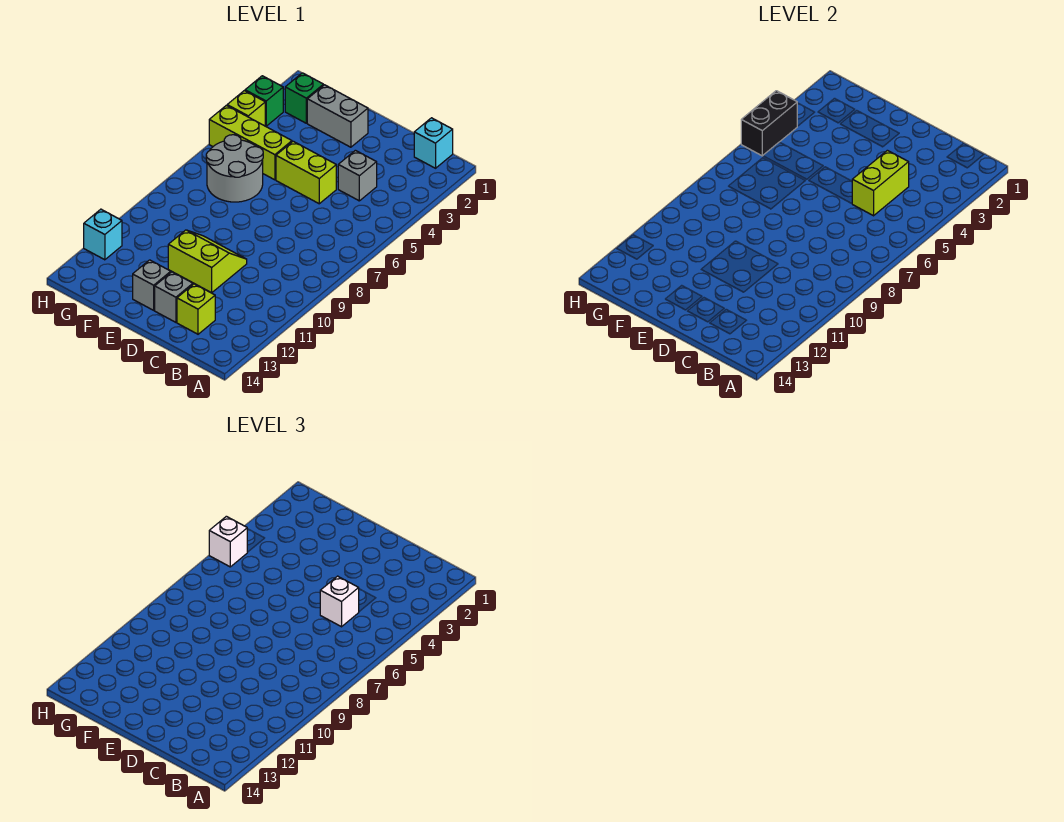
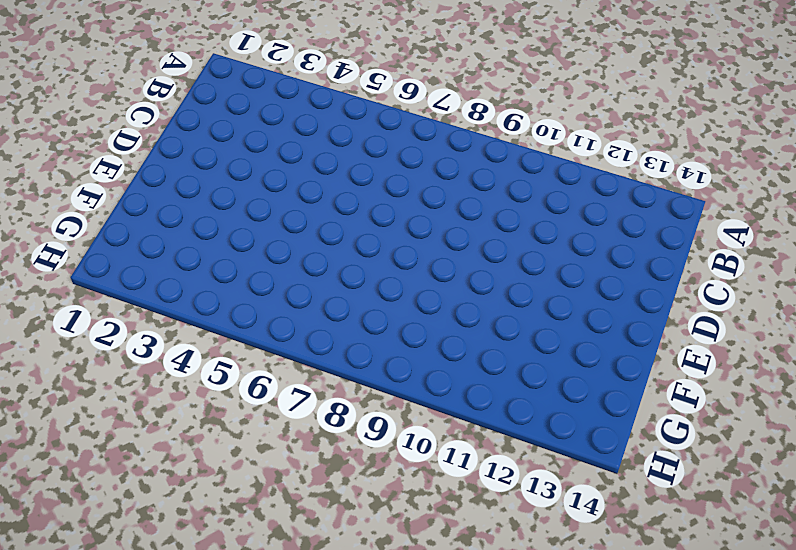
none -> cyan 1x1 brick [414,118,453,168]
none -> grey 1x1 brick [338,150,377,201]
none -> lime 1x1 brick [177,284,215,334]

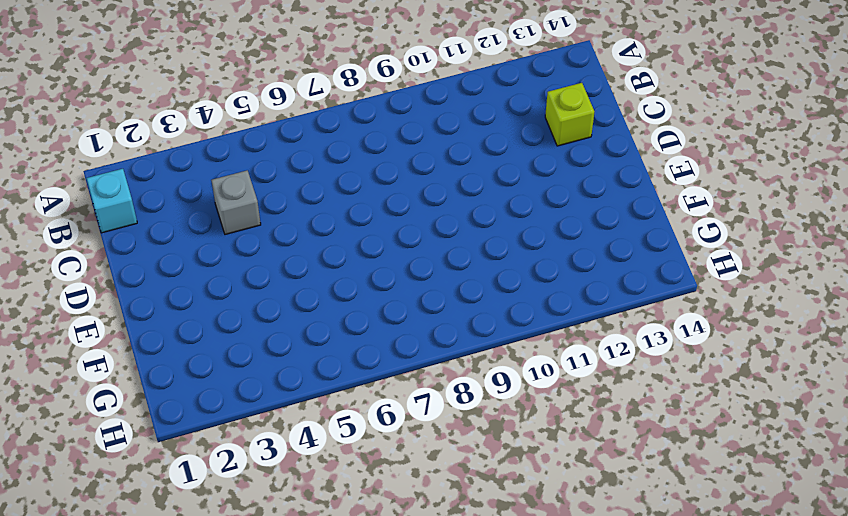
none -> lime 1x2 brick [276,141,336,204]
none -> lime 2x2 slope [168,230,247,293]
none -> grey 1x1 brick [155,272,193,322]

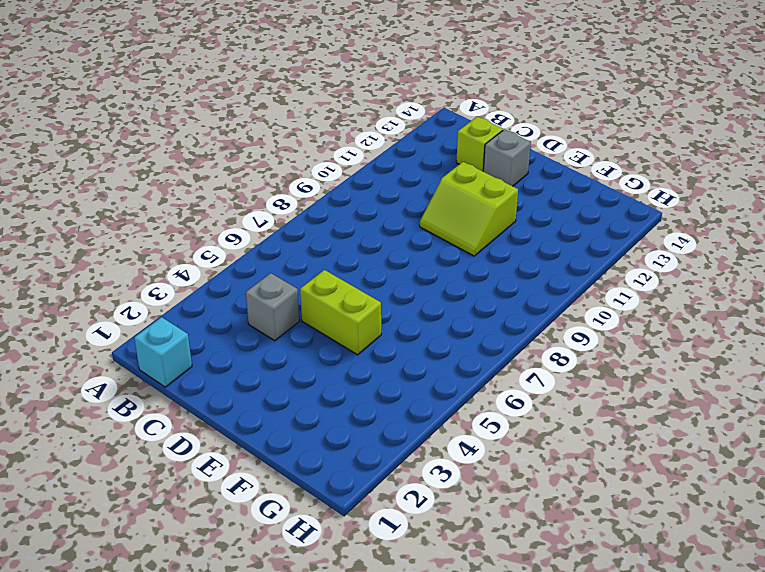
none -> grey 1x2 brick [307,85,368,147]
none -> grey 1x1 brick [133,260,171,310]
none -> lime 1x3 brick [209,105,292,180]

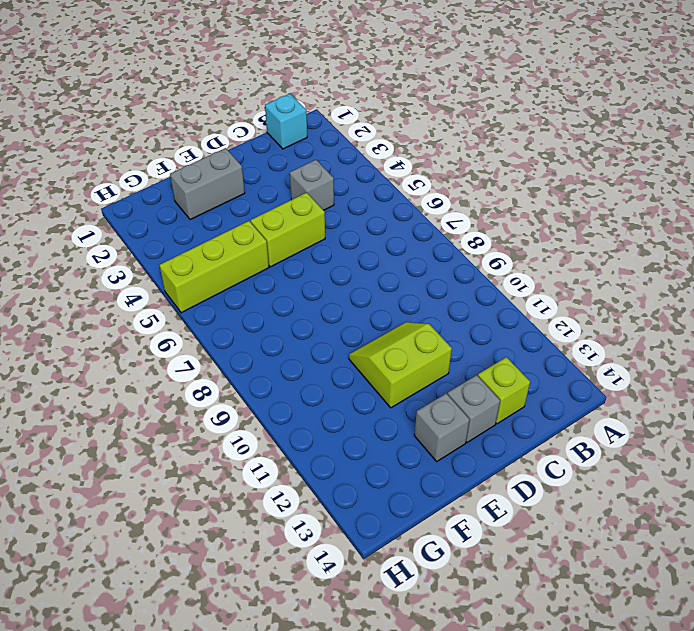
none -> grey 2x2 round brick [206,135,263,202]
none -> green 1x1 brick [285,73,323,123]
none -> green 1x1 brick [245,76,283,126]

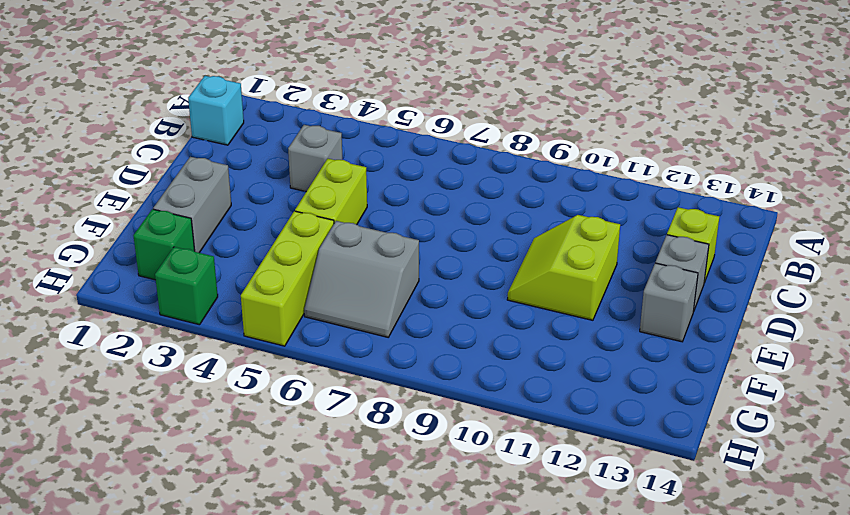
grey 2x2 slope [304,221,419,337] -> grey 2x2 round brick [206,135,263,202]
none -> lime 1x1 brick [227,91,265,126]
none -> cyan 1x1 brick [84,209,122,260]
none -> lime 1x2 brick [852,150,909,216]

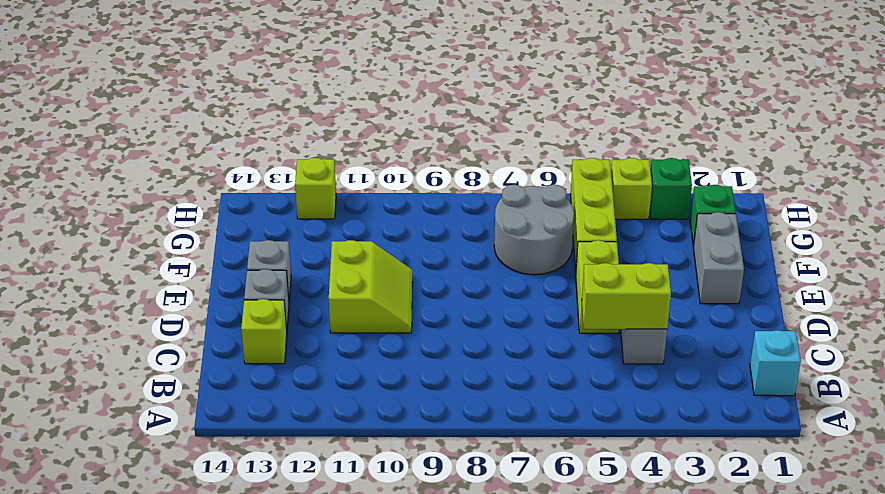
lime 1x1 brick [295,158,336,219] -> cyan 1x1 brick [84,209,122,260]
none -> black 1x2 brick [741,91,797,156]
none -> white 1x1 brick [320,576,359,627]
none -> white 1x1 brick [209,516,247,567]

